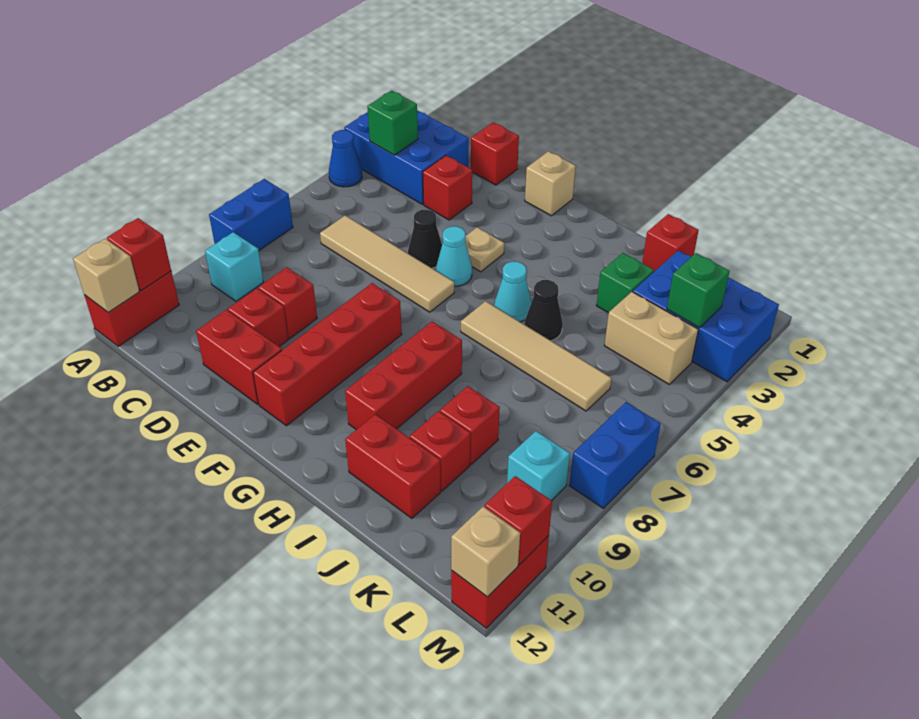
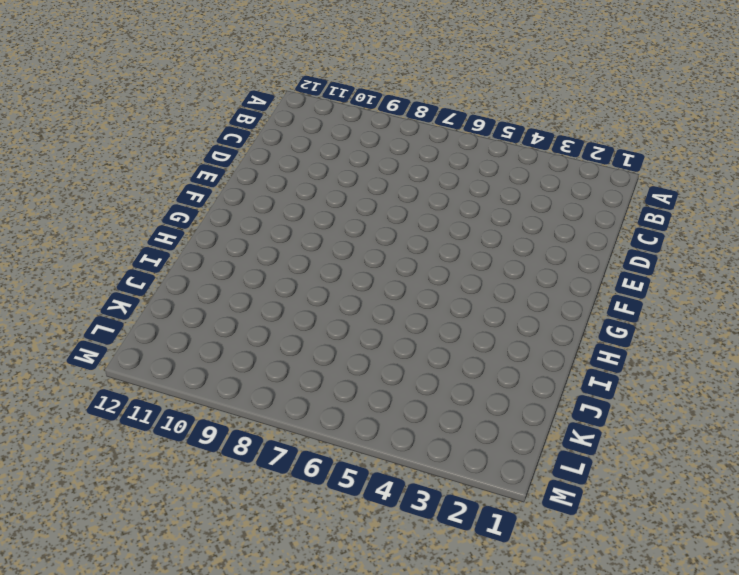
none -> blue 2x3 brick [344,110,469,204]
none -> blue 1x1 cone [329,130,362,187]
none -> blue 1x2 brick [209,179,293,250]
none -> red 1x2 brick [84,271,179,346]

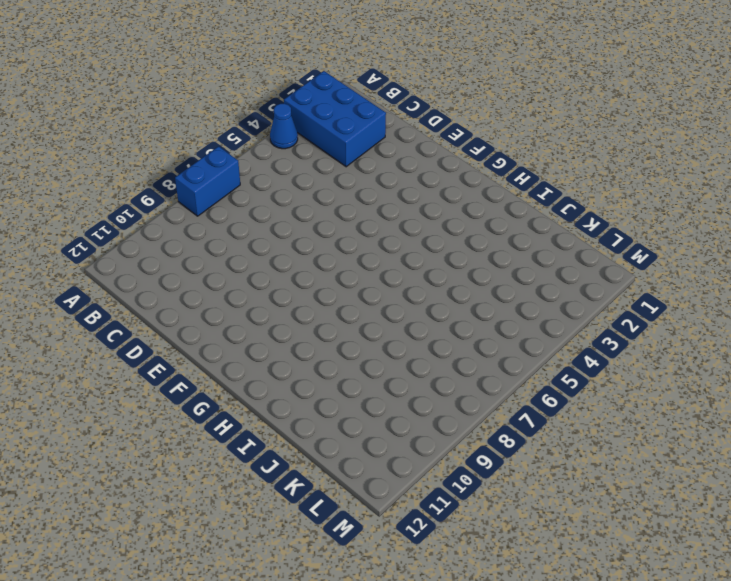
none -> red 1x2 brick [84,271,179,346]
none -> cyan 1x1 brick [205,232,263,301]
none -> tan 1x4 tile [320,215,454,312]
none -> red 1x1 brick [471,123,519,185]

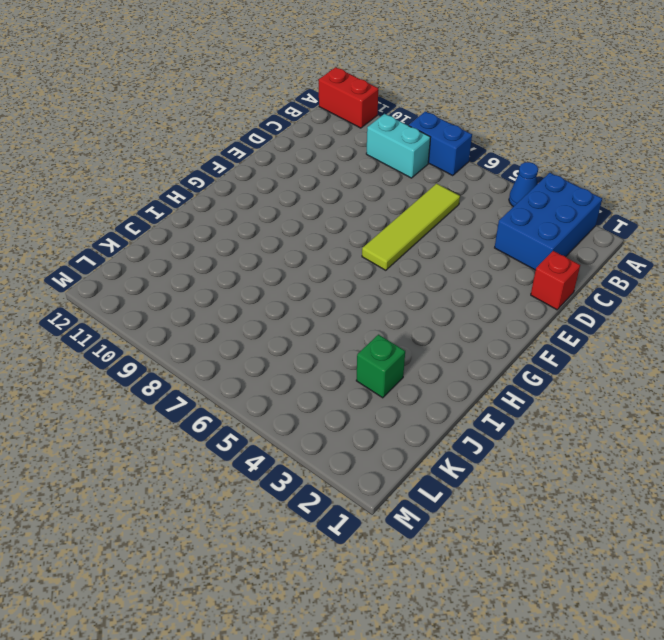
cyan 1x2 brick [366,114,431,178] -> cyan 1x1 brick [205,232,263,301]
lime 1x4 tile [362,184,460,270] -> tan 1x4 tile [320,215,454,312]
none -> red 1x1 brick [423,155,472,220]
none -> red 1x1 brick [259,267,317,339]
none -> red 1x1 brick [228,288,288,347]
none -> red 1x2 brick [196,310,282,404]

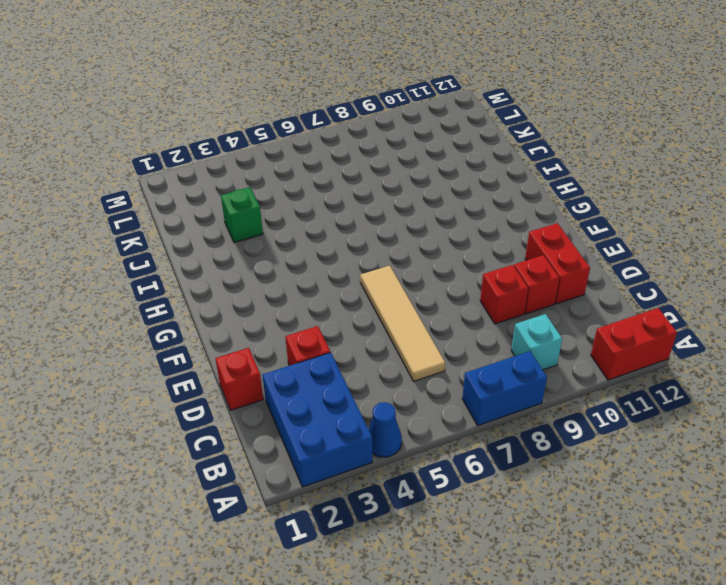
none -> black 1x1 cone [408,210,442,268]
none -> tan 1x1 brick [525,151,576,216]
none -> tan 1x1 plate [465,227,504,272]
none -> cyan 1x1 cone [436,226,472,286]

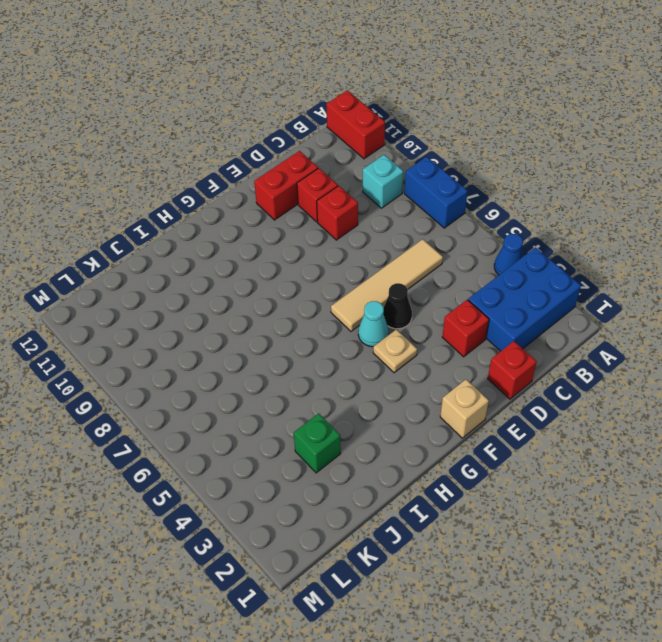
none -> red 1x4 brick [253,283,402,426]
none -> cyan 1x1 cone [494,261,531,322]
none -> tan 1x4 tile [461,301,612,411]
none -> red 1x3 brick [345,321,462,430]

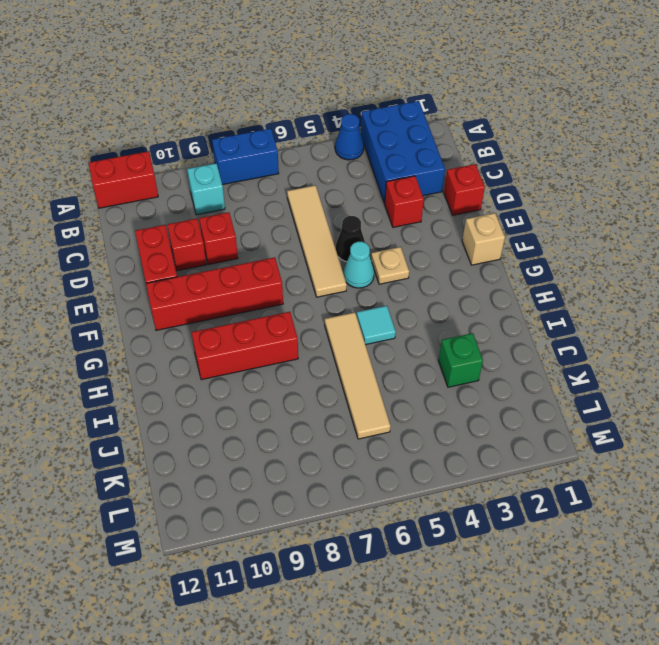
cyan 1x1 tile [357,306,396,345] -> cyan 1x1 cone [494,261,531,322]
none -> black 1x1 cone [525,280,563,341]
none -> red 1x2 brick [345,414,441,518]
none -> red 1x1 brick [642,214,699,271]
none -> red 1x1 brick [440,386,500,464]

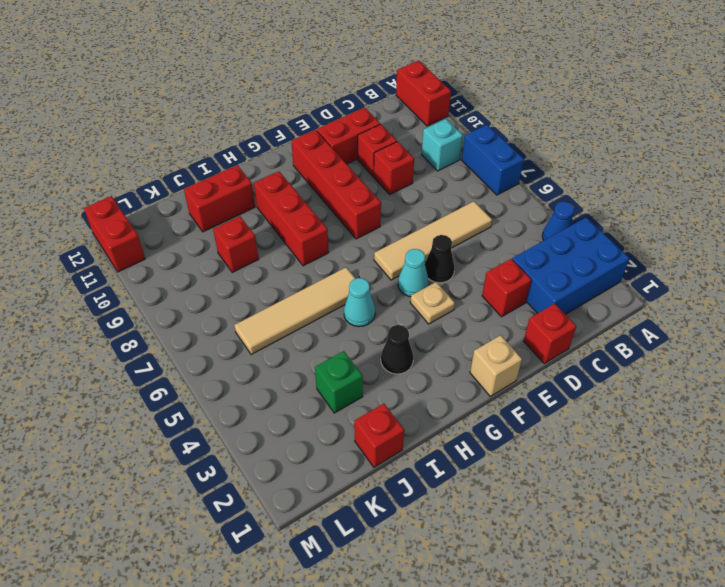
black 1x1 cone [381,325,413,374] -> black 1x1 cone moved to [525,280,563,341]
none -> red 1x1 brick [410,411,471,491]
none -> blue 2x3 brick [633,250,779,382]
none -> tan 1x2 brick [604,292,698,384]
none -> cyan 1x1 brick [507,431,570,501]

